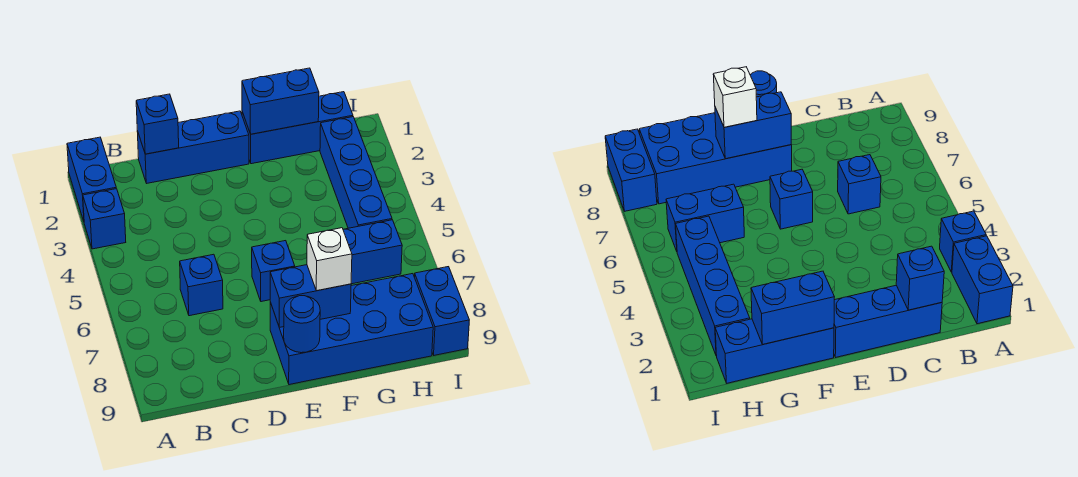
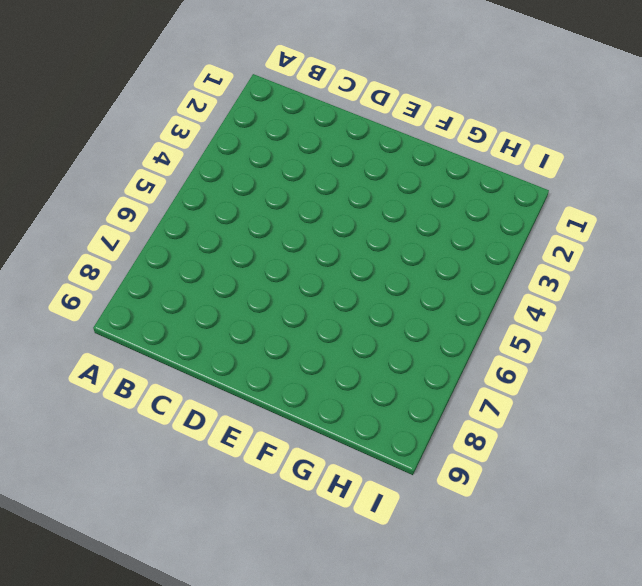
none -> blue 1x2 brick [67,137,116,221]
none -> blue 1x1 brick [83,189,126,249]
none -> blue 1x3 brick [137,111,249,183]

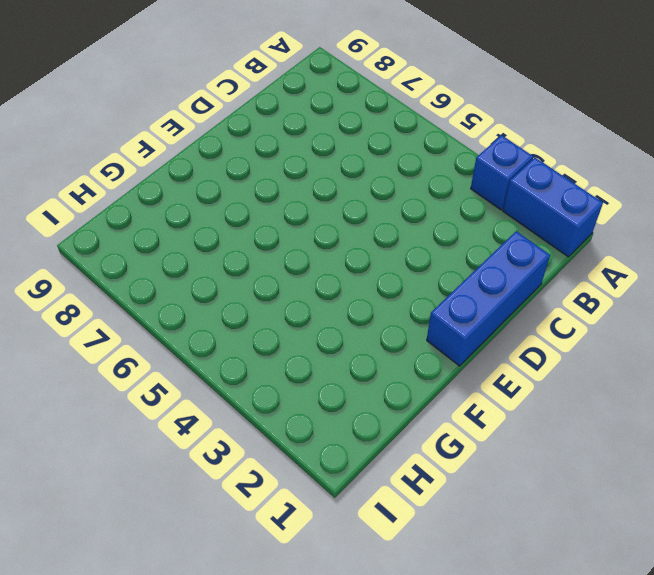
none -> blue 1x1 brick [180,254,223,316]
none -> blue 1x1 brick [252,241,295,302]
none -> blue 2x4 brick [270,274,433,385]

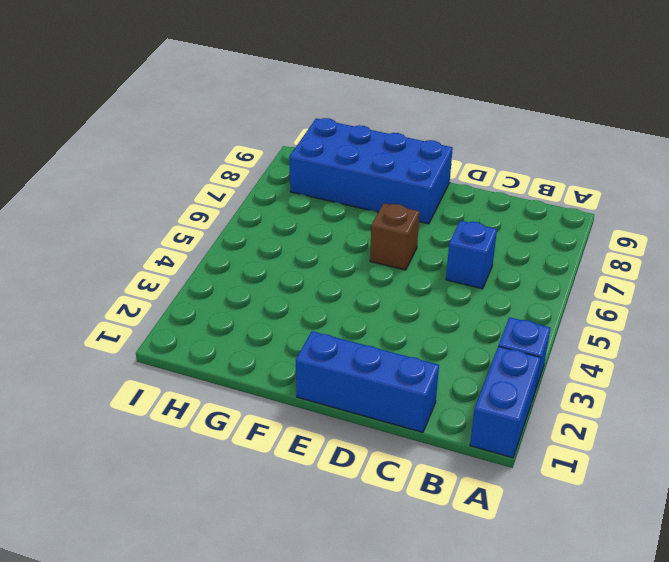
brown 1x1 brick [370,203,419,270] -> blue 1x1 brick [252,241,295,302]
none -> blue 1x3 brick [242,92,353,164]
none -> blue 1x2 brick [343,220,402,284]
none -> blue 1x4 brick [320,117,392,228]

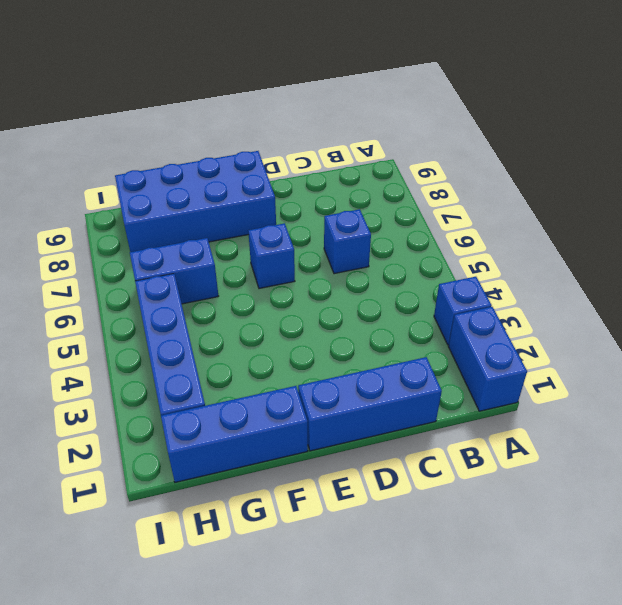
none -> blue 1x2 brick [414,267,469,355]
none -> blue 1x1 brick [136,94,179,154]
none -> blue 1x2 brick [270,265,351,327]

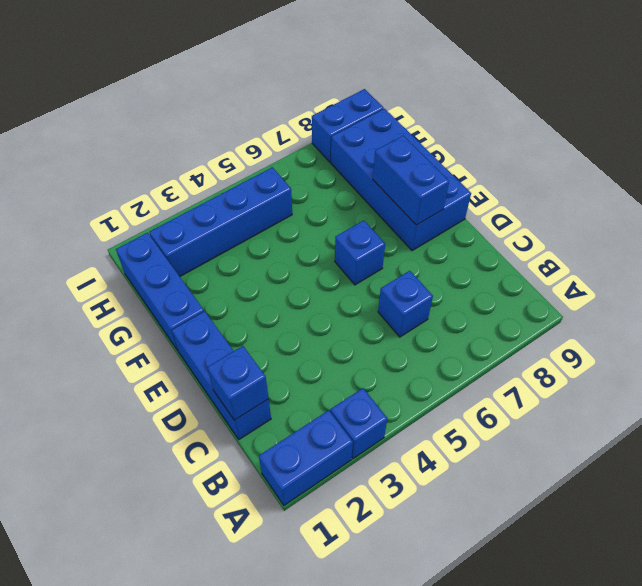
none -> blue 1x2 brick [343,220,402,284]
none -> blue 1x1 round brick [284,296,320,353]
none -> blue 1x2 brick [242,68,319,134]

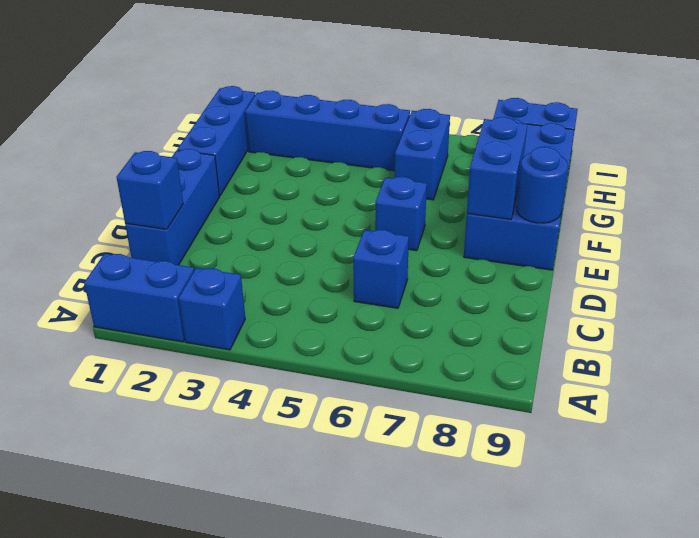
none -> blue 1x2 brick [242,68,319,134]
none -> white 1x1 brick [307,228,352,291]

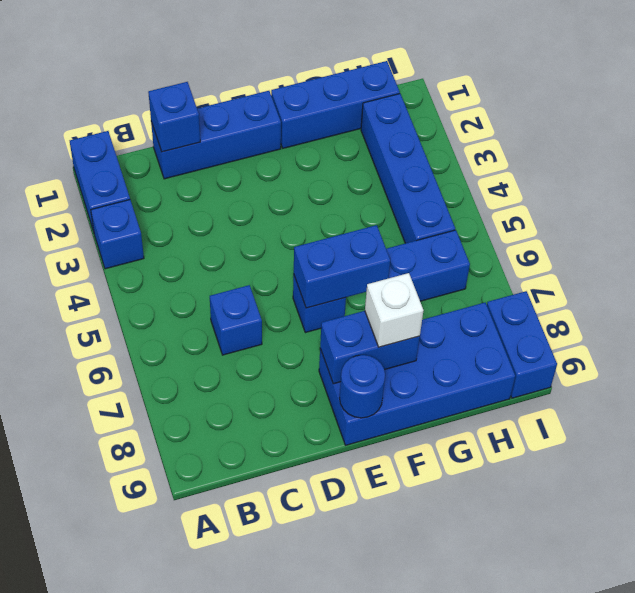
blue 1x2 brick [293,225,390,308] -> blue 1x2 brick moved to [242,68,319,134]

